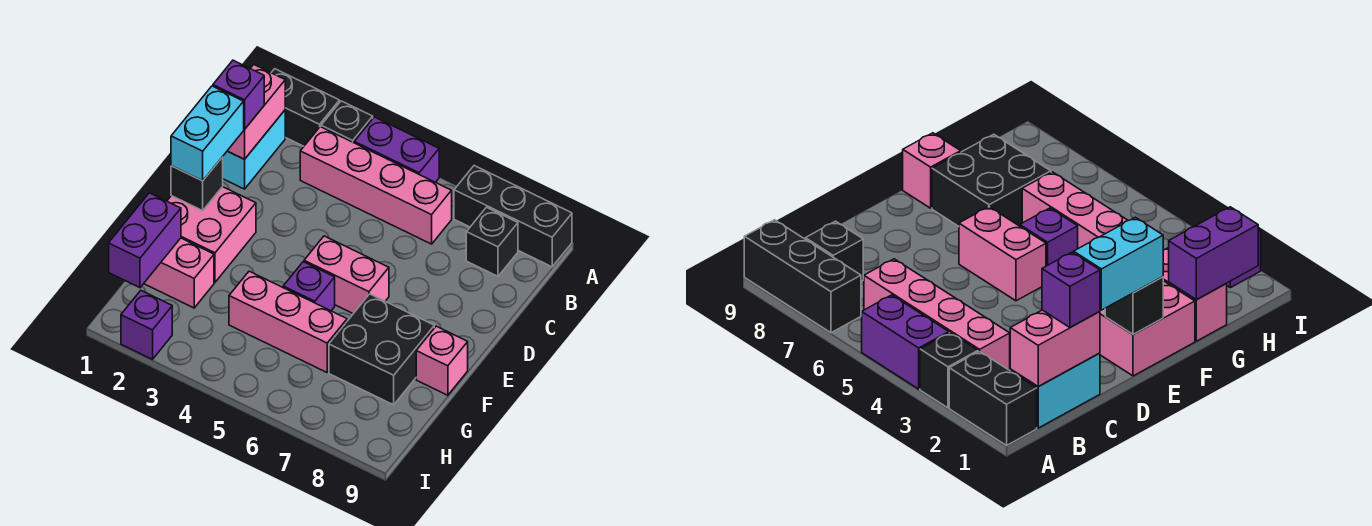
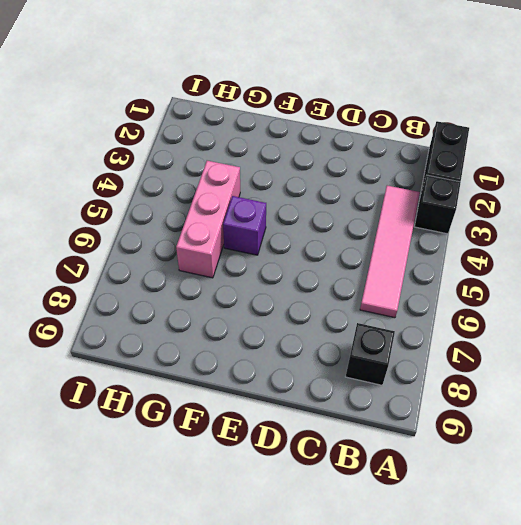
pink 1x4 tile [360,186,420,318] -> pink 1x4 brick [300,127,452,244]
none -> purple 1x2 brick [354,117,439,182]
none -> black 1x3 brick [454,166,572,267]
none -> cyan 1x2 brick [223,110,285,189]

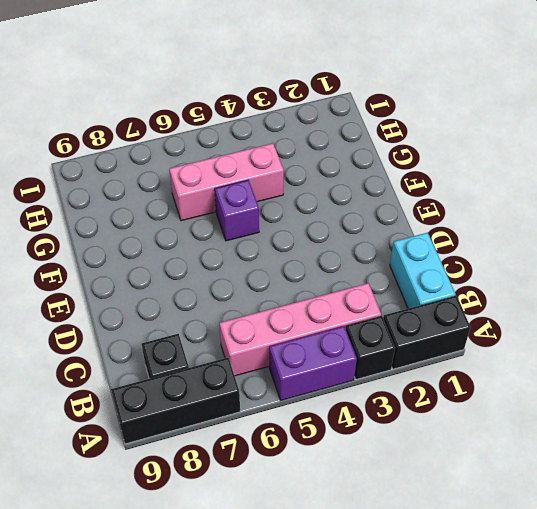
none -> pink 2x2 brick [167,187,256,282]
none -> pink 1x2 brick [304,236,389,314]
none -> black 2x2 brick [329,294,434,405]

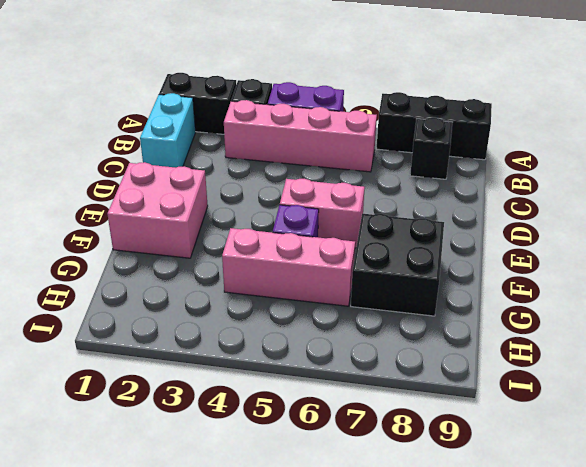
none -> pink 1x1 brick [416,326,468,395]
none -> pink 1x2 brick [144,238,214,308]
none -> purple 1x1 brick [121,291,172,359]

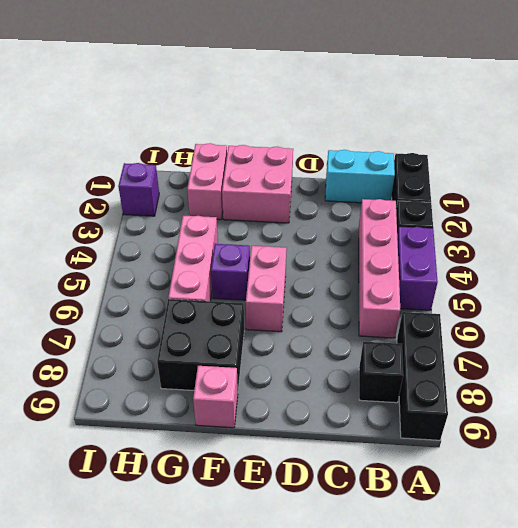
none -> pink 1x2 brick [228,65,285,159]
none -> black 1x1 brick [171,157,223,211]
none -> purple 1x2 brick [109,193,181,288]

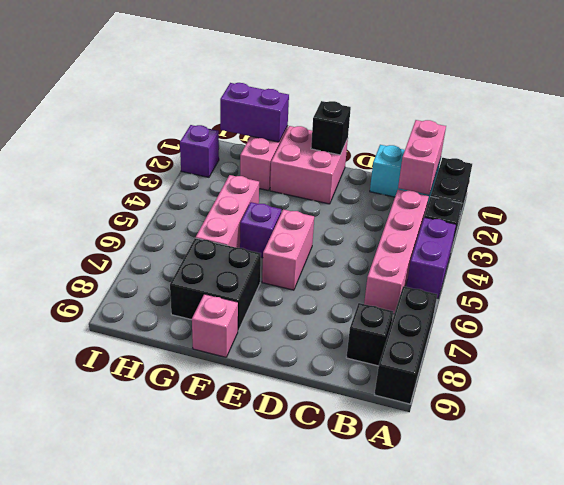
pink 1x2 brick [398,120,446,195] -> pink 1x2 brick turned to [228,65,285,159]
none -> purple 1x1 brick [213,60,264,130]
none -> cyan 1x2 brick [171,86,244,181]

